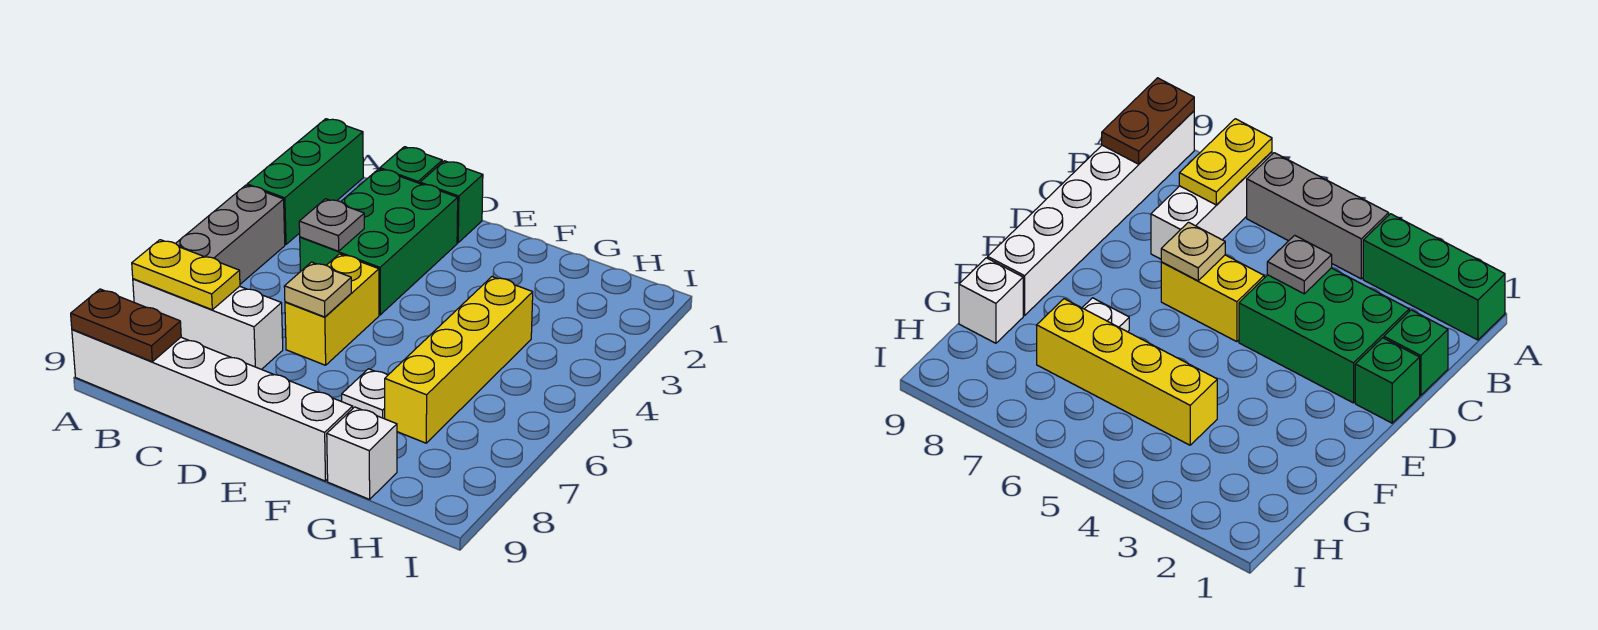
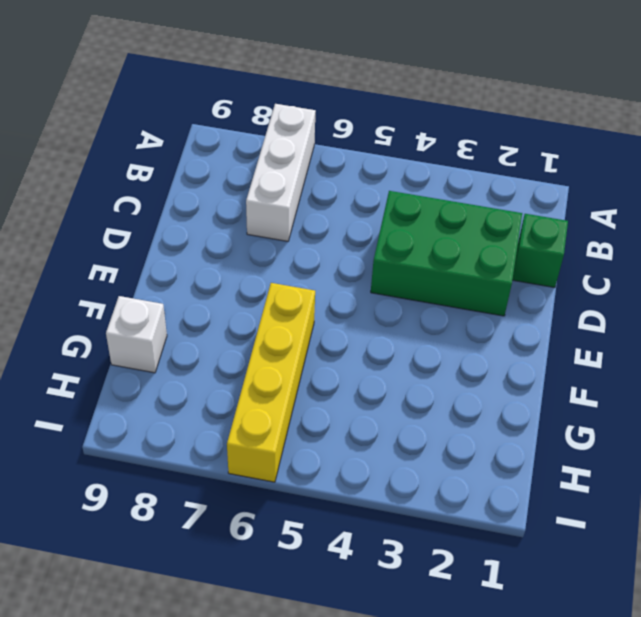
yellow 1x4 brick [227,283,315,482] -> yellow 1x4 brick turned to [385,277,533,443]
none -> green 1x3 brick [247,119,363,244]
none -> grey 1x3 brick [176,185,285,284]
none -> white 1x6 brick [72,329,353,481]

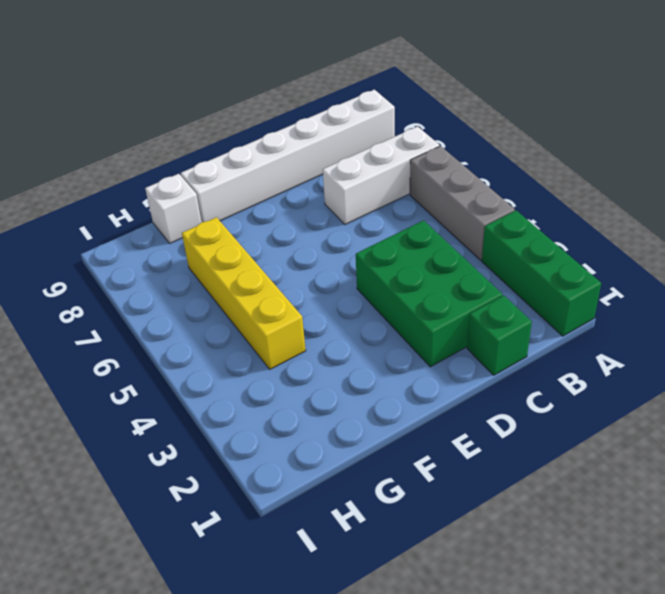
none -> green 1x1 brick [420,161,483,243]
none -> yellow 1x2 brick [285,254,379,365]
none -> white 1x1 plate [342,369,388,419]

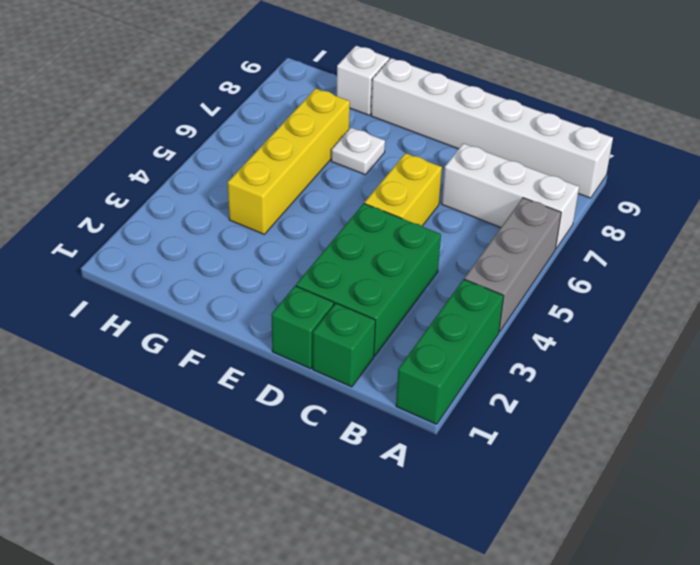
none -> yellow 1x2 plate [132,240,240,310]
none -> brown 1x2 plate [71,289,181,362]
none -> grey 1x1 plate [299,199,364,251]

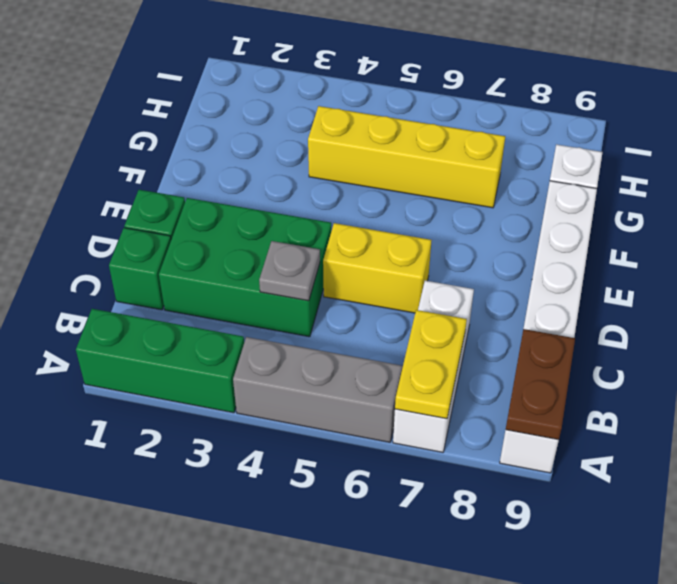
none -> white 1x1 plate [342,369,388,419]
none -> tan 1x1 plate [284,262,351,317]

